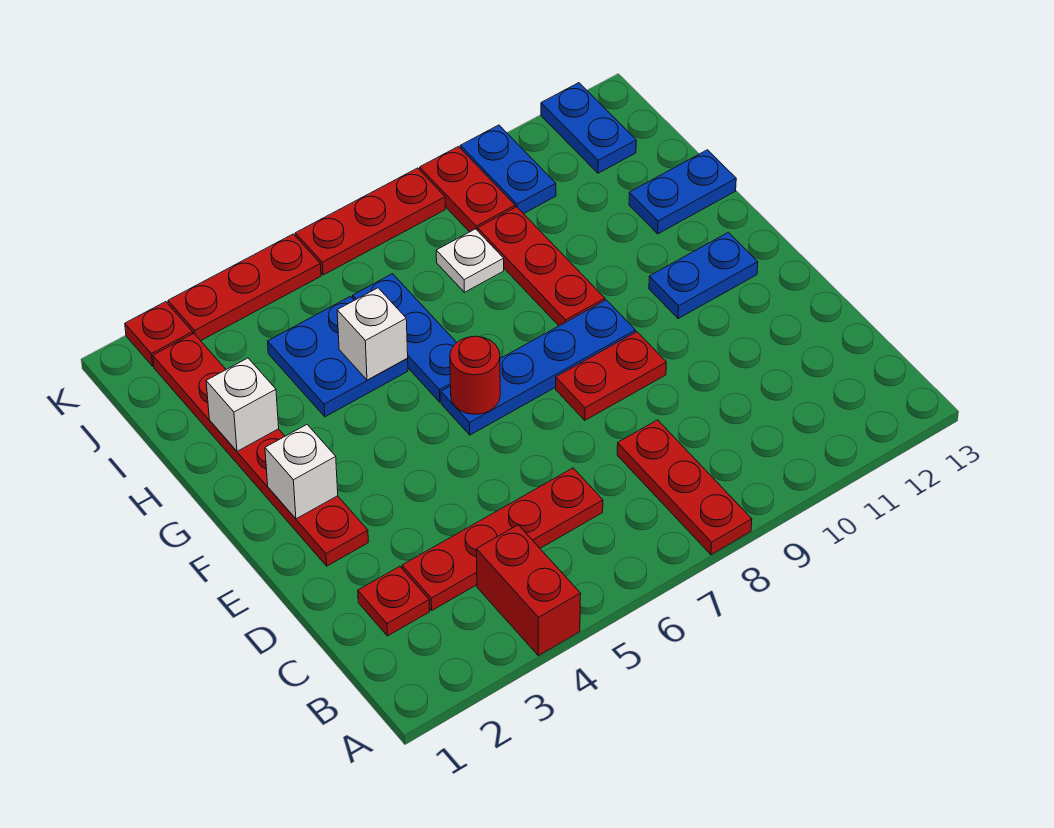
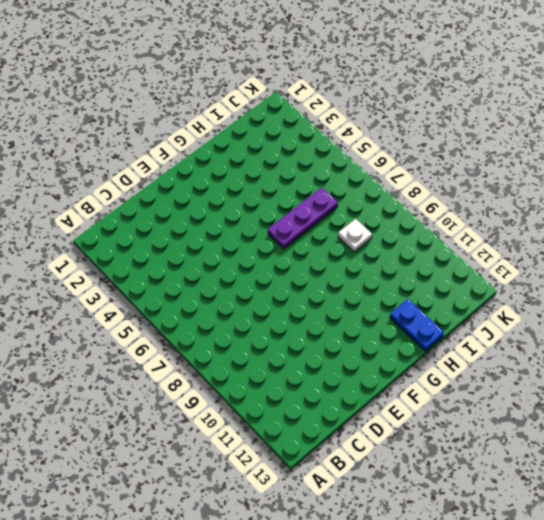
purple 1x3 plate [268,188,338,249] -> blue 1x3 plate [353,274,457,402]
none -> red 1x2 brick [476,525,581,656]
none -> red 1x3 plate [617,420,752,555]
none -> red 1x1 plate [358,566,430,636]

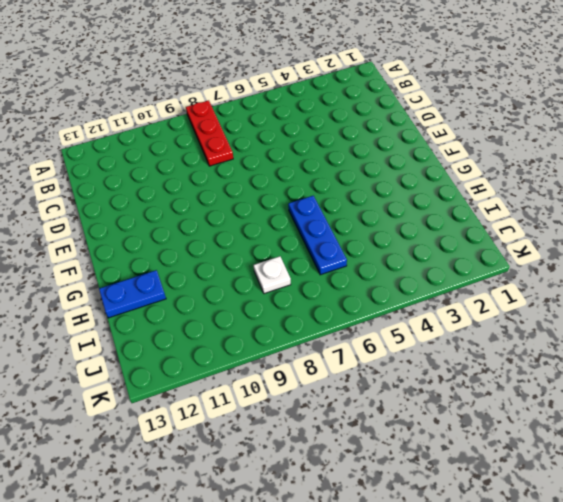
none -> red 1x2 brick [476,525,581,656]
none -> red 1x1 plate [358,566,430,636]
none -> red 1x4 plate [402,468,603,610]

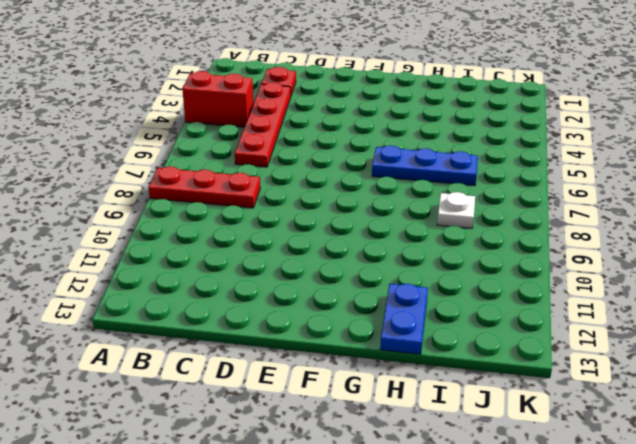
none -> red 1x6 plate [153,333,368,566]
none -> red 1x2 plate [556,332,666,420]
none -> blue 1x4 plate [441,300,636,435]

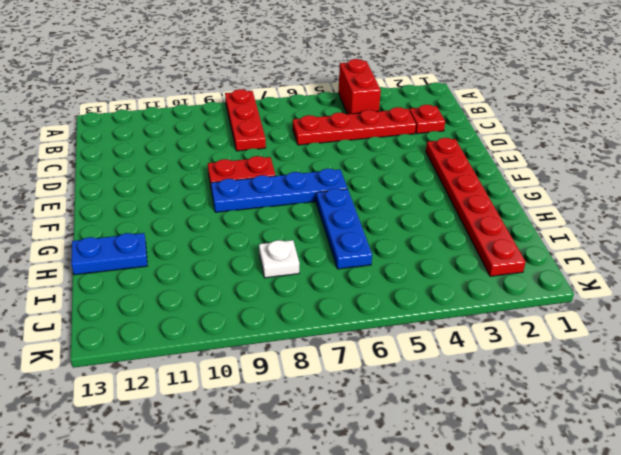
none -> blue 1x2 plate [649,232,758,319]
none -> red 1x3 plate [478,207,605,326]
none -> blue 2x2 plate [268,296,408,417]

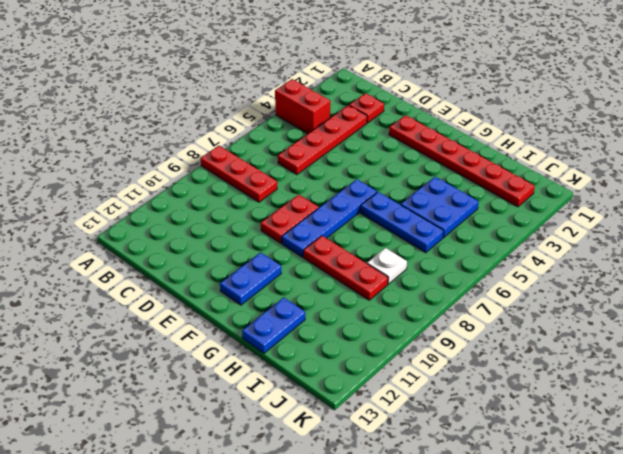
none -> red 1x2 plate [420,147,515,232]
none -> blue 1x2 plate [460,125,556,214]
none -> blue 1x2 plate [541,83,636,173]

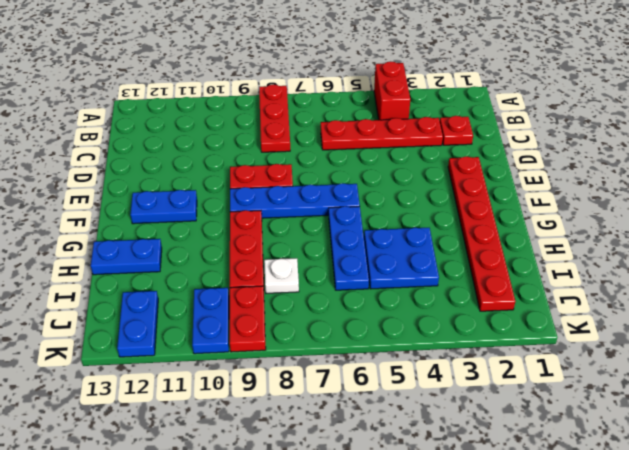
none -> red 1x1 plate [125,302,193,366]
none -> red 1x3 plate [168,234,321,341]
none -> red 1x3 plate [295,168,445,275]

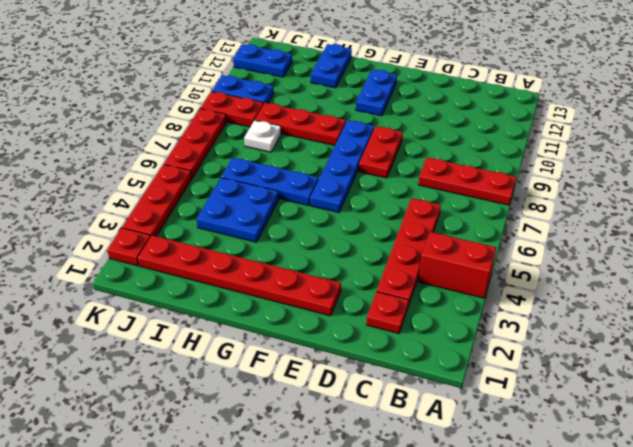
none -> white 1x1 brick [265,425,338,519]
none -> red 1x1 round brick [450,336,500,414]
none -> white 1x1 brick [206,358,279,451]

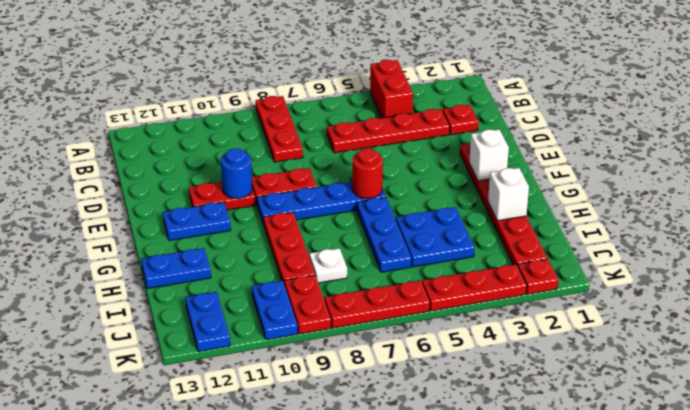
red 1x2 plate [189,182,256,210] -> none
blue 1x1 round brick [221,149,252,198] -> none
none -> white 1x1 brick [337,288,408,380]

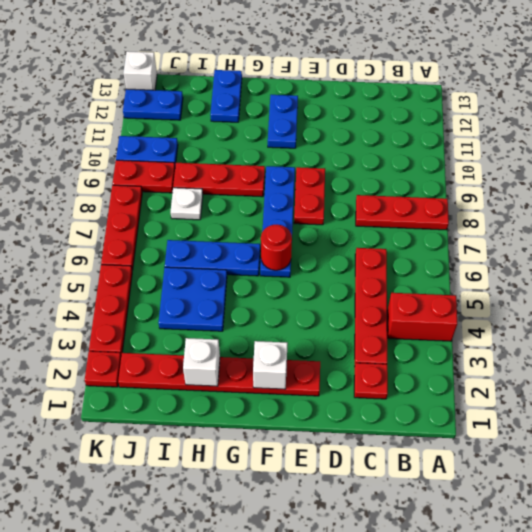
white 1x1 brick [123,51,157,90] -> white 1x1 brick moved to [337,288,408,380]

